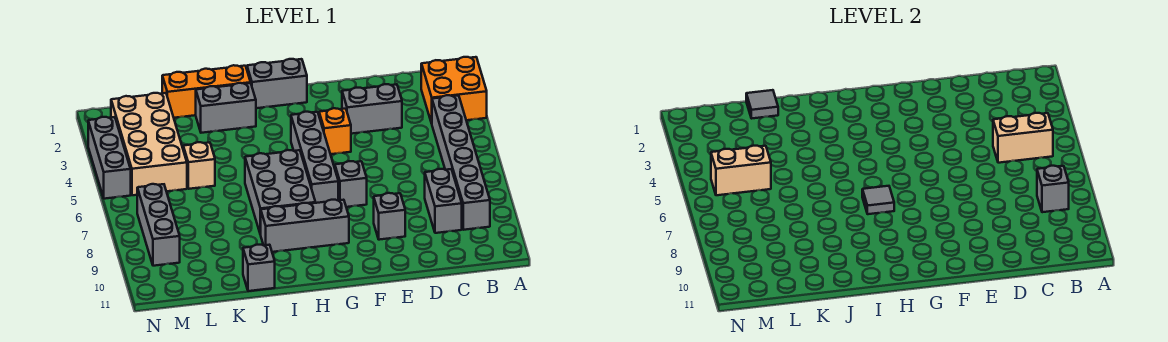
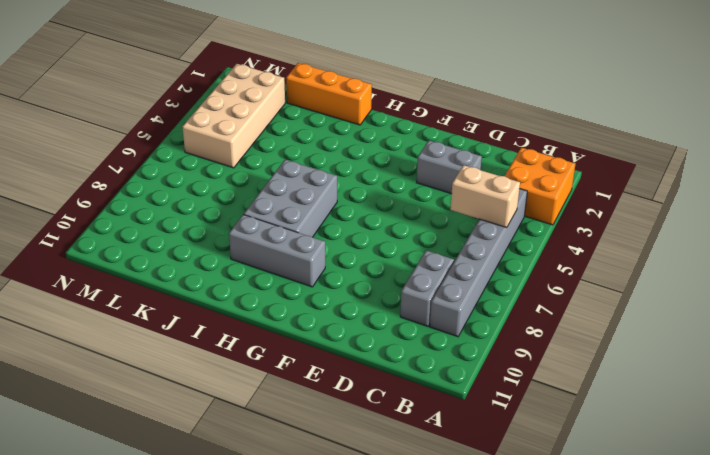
none -> grey 1x1 brick [374,193,405,240]
none -> orange 1x1 brick [319,108,351,154]
none -> grey 1x1 brick [335,161,367,207]

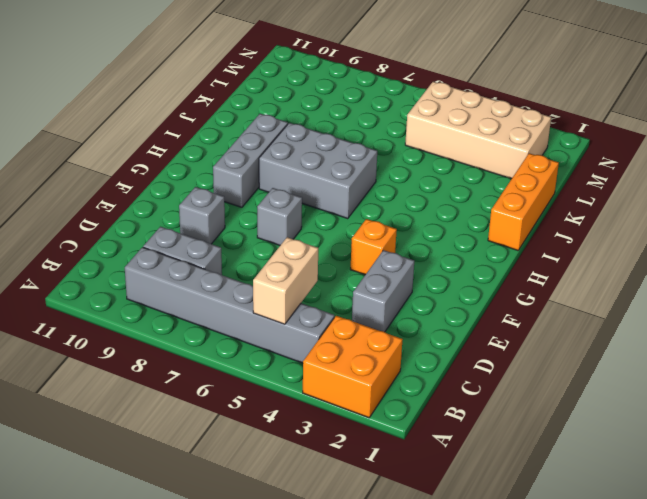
none -> grey 1x2 brick [247,59,307,108]
none -> grey 1x4 brick [291,112,338,203]
none -> grey 1x2 brick [196,83,256,133]

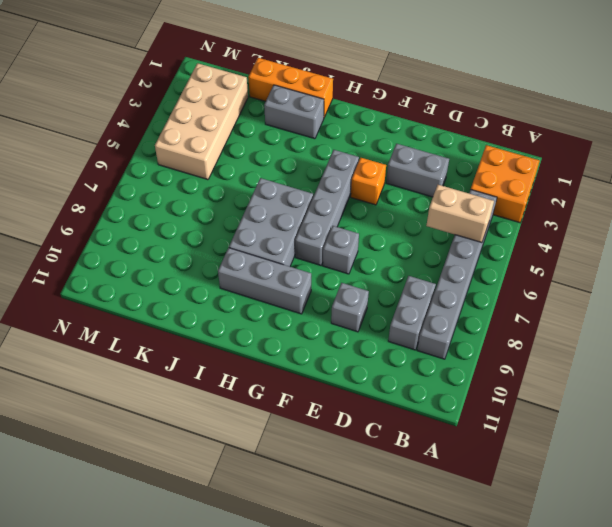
none -> grey 1x2 brick [247,59,307,108]
none -> grey 1x1 brick [243,245,275,291]
none -> tan 1x1 brick [183,142,215,189]

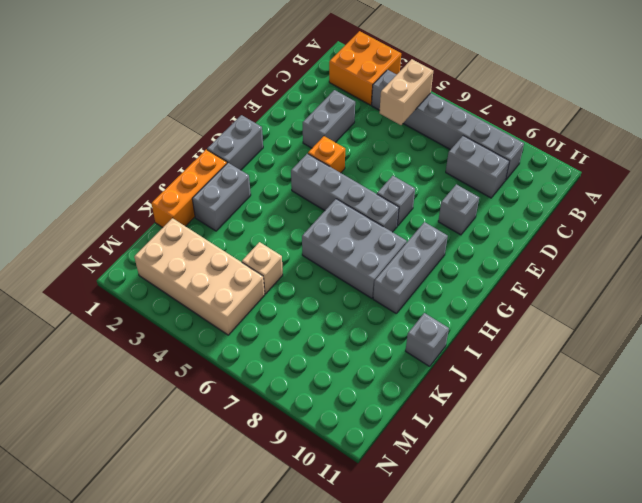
none -> grey 1x3 brick [137,184,180,266]
none -> grey 1x3 brick [88,117,131,199]
none -> grey 1x1 brick [1037,166,1069,212]

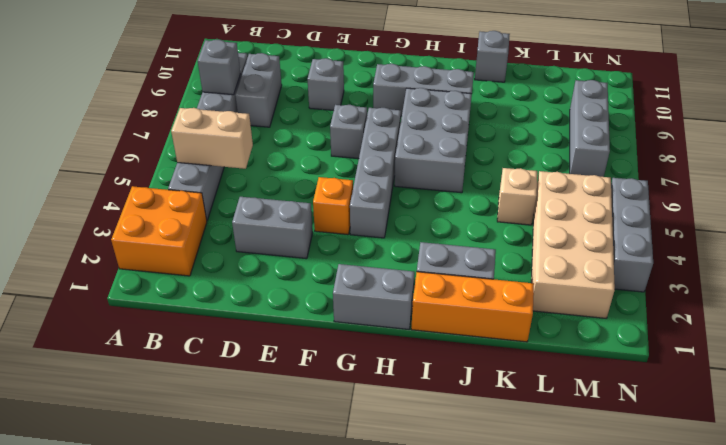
none -> grey 1x1 tile [862,186,894,214]
none -> grey 1x1 tile [746,90,778,118]
none -> tan 1x2 brick [711,146,771,195]

